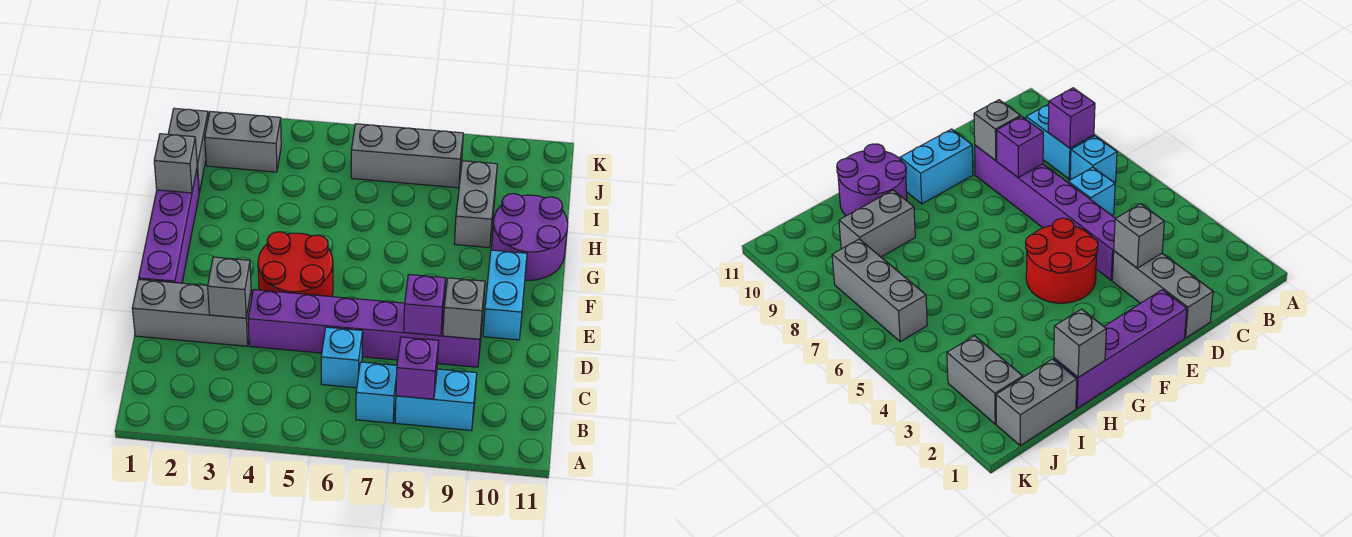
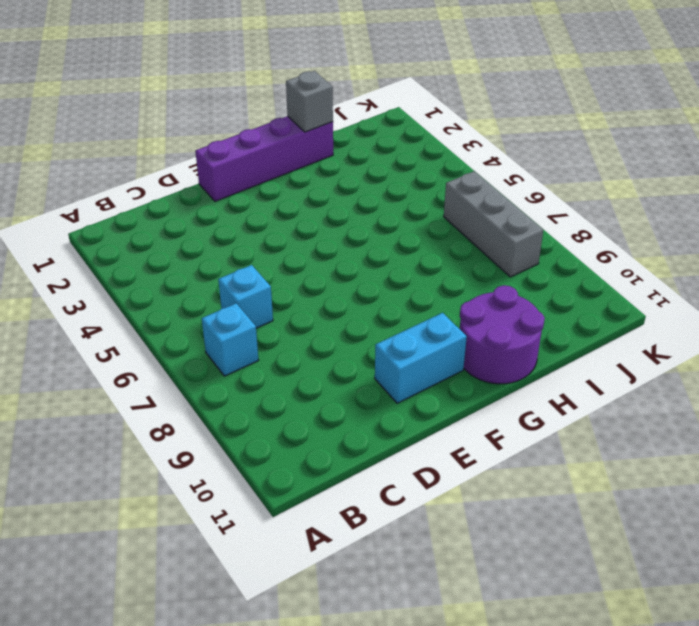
none -> cyan 1x2 brick [395,369,477,431]
none -> grey 1x3 brick [132,279,252,346]
none -> purple 1x6 brick [248,290,483,367]

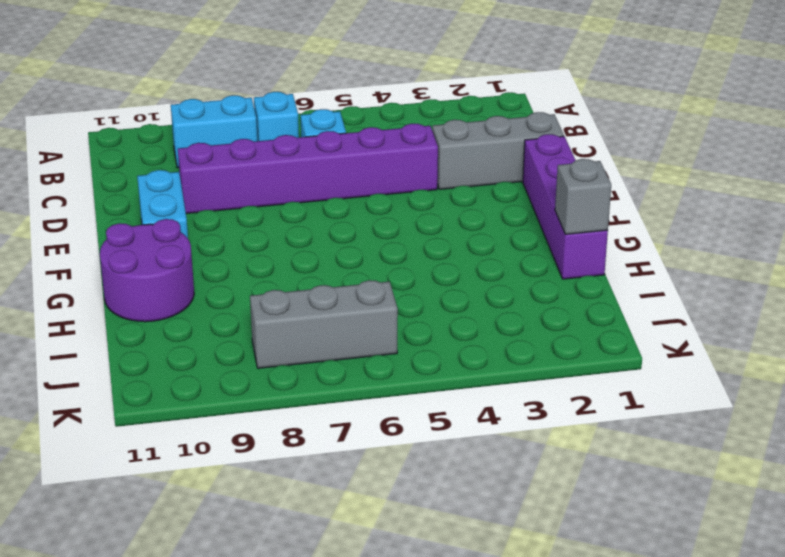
none -> red 2x2 round brick [258,232,333,297]
none -> grey 1x2 brick [454,161,497,248]
none -> grey 1x2 brick [168,108,208,193]

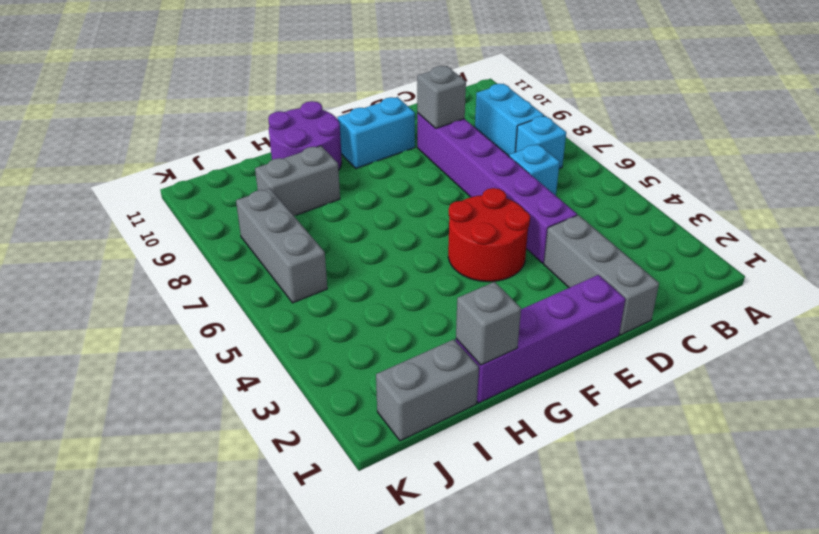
none -> grey 1x2 brick [205,112,281,172]
none -> purple 1x1 brick [396,337,439,399]
none -> grey 1x1 brick [208,257,251,318]

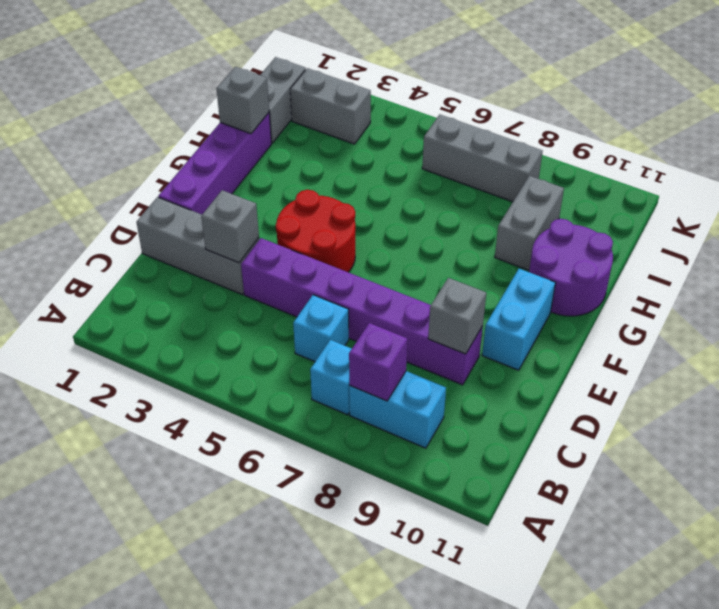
none -> purple 1x1 brick [404,274,446,336]

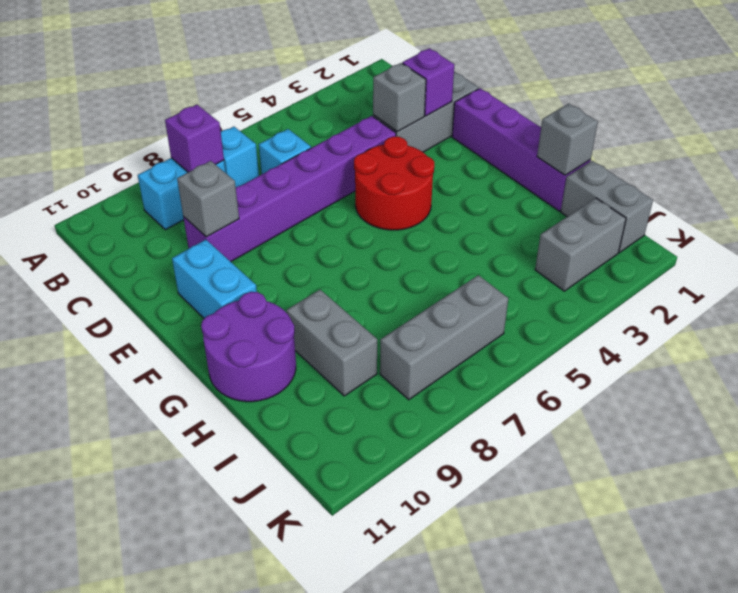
purple 1x1 brick [402,48,454,116] -> purple 1x1 brick moved to [404,274,446,336]

